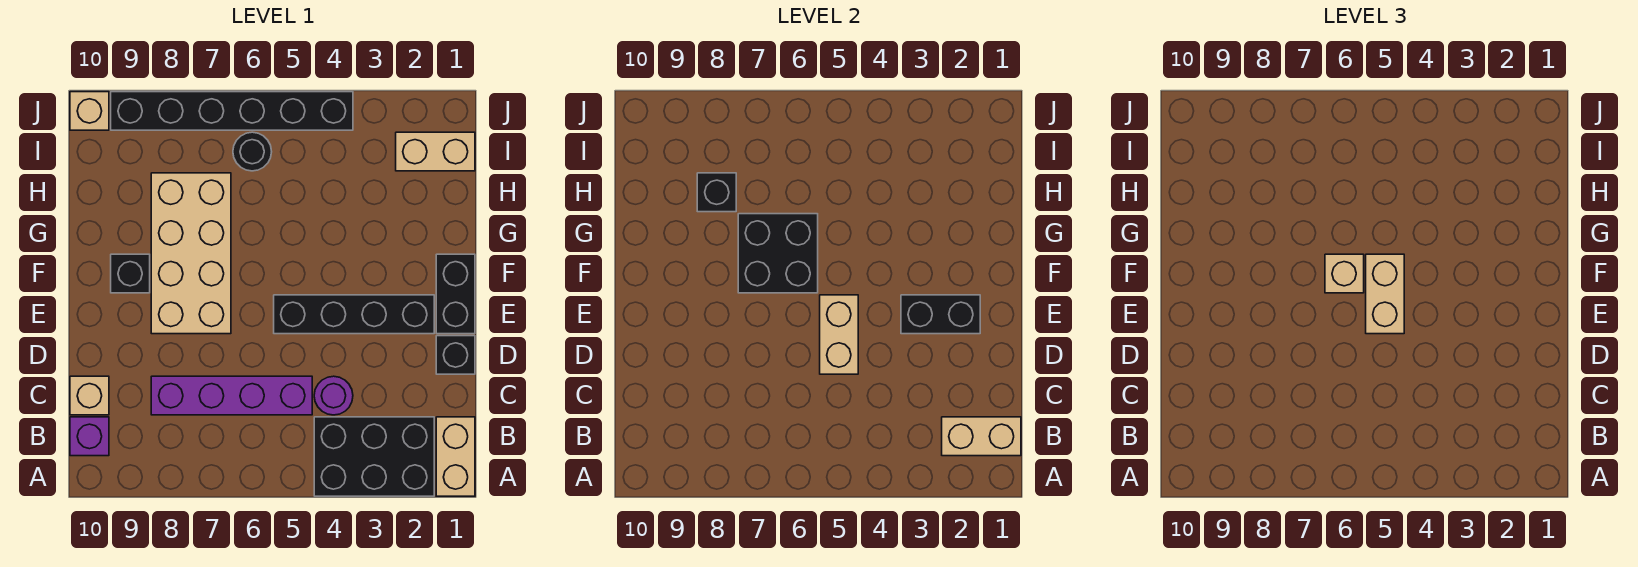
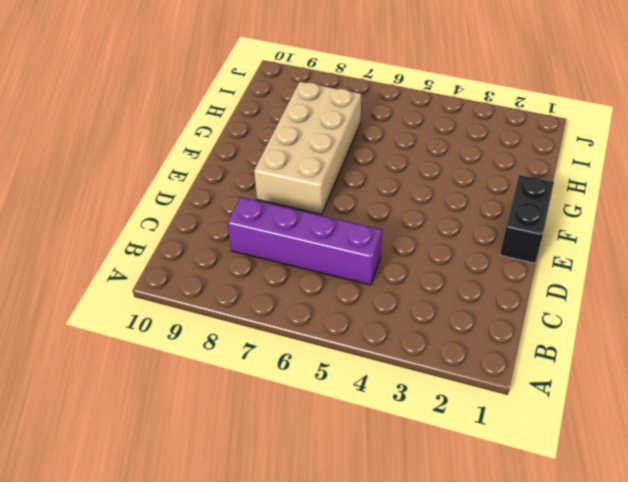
none -> tan 1x2 brick [436,417,475,496]
none -> black 2x3 brick [314,417,434,496]
none -> purple 1x1 brick [70,417,109,456]

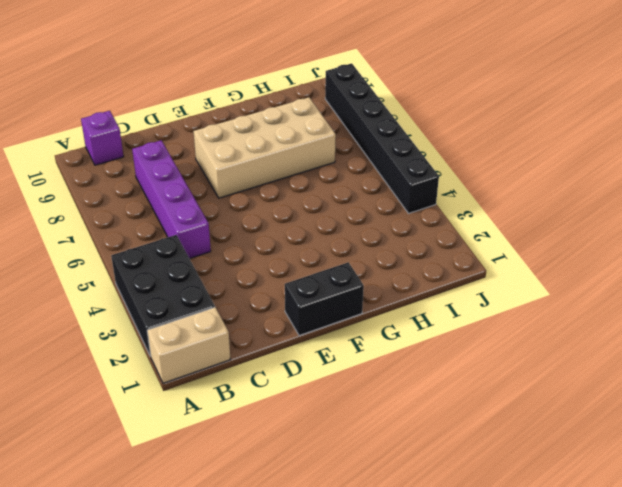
none -> purple 1x1 round brick [314,376,353,415]
none -> tan 1x1 brick [70,376,109,415]
none -> black 1x1 brick [436,336,475,374]

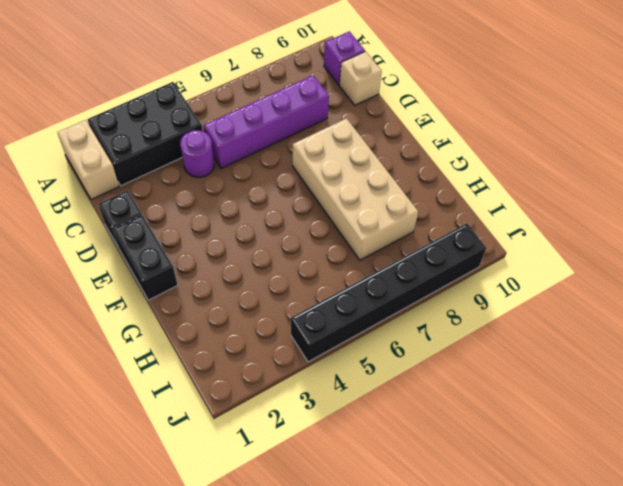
none -> black 1x4 brick [274,295,434,334]
none -> black 1x1 brick [111,254,150,293]
none -> tan 1x2 brick [396,132,475,171]

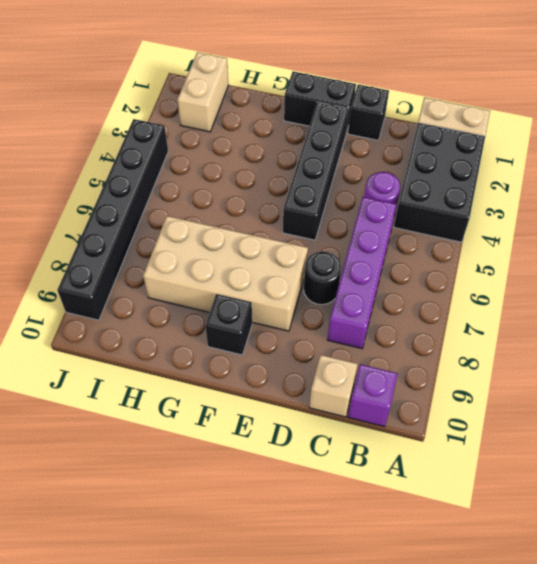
black 1x1 round brick [304,251,341,305] -> black 1x1 round brick moved to [233,132,272,171]
none -> tan 1x1 brick [70,92,109,130]
none -> tan 1x2 brick [942,417,1021,456]
none -> tan 1x2 brick [820,295,858,374]

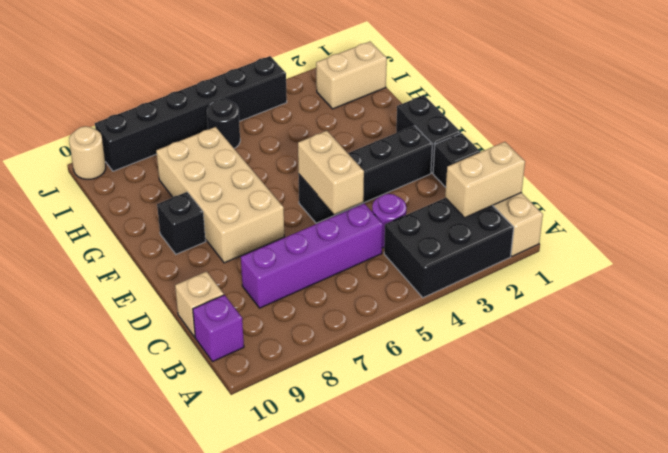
tan 1x1 round brick [69,126,106,179] -> tan 1x1 brick [70,92,109,130]
none -> black 1x2 brick [901,295,980,334]
none -> black 2x2 brick [738,214,818,293]
none -> black 1x1 brick [697,173,736,212]

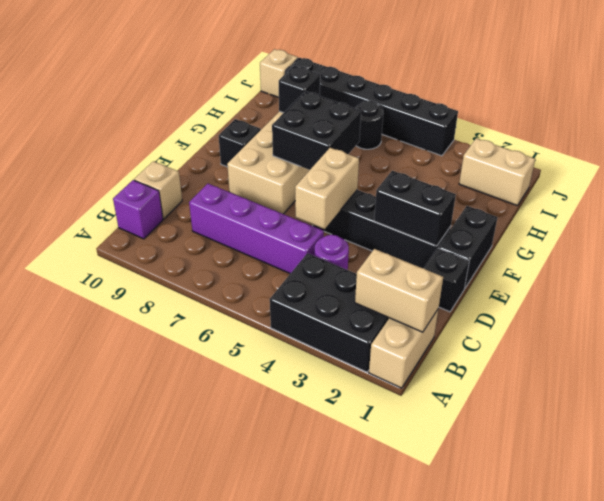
none -> tan 1x2 brick [1366,254,1404,334]
none -> tan 1x1 brick [1325,254,1364,293]

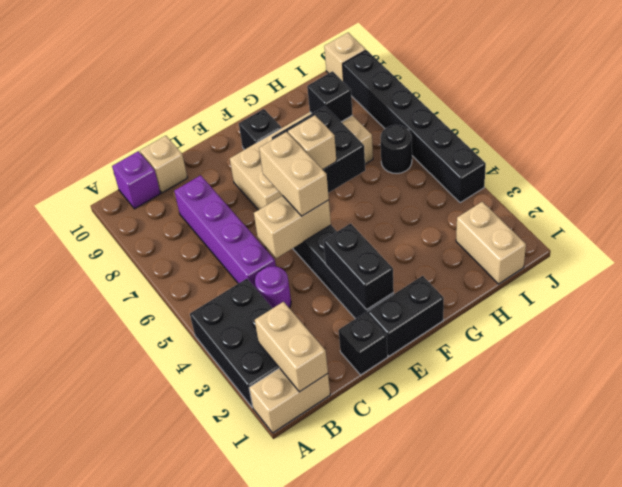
tan 1x2 brick [259,132,329,216] -> tan 1x2 brick turned to [1366,254,1404,334]

